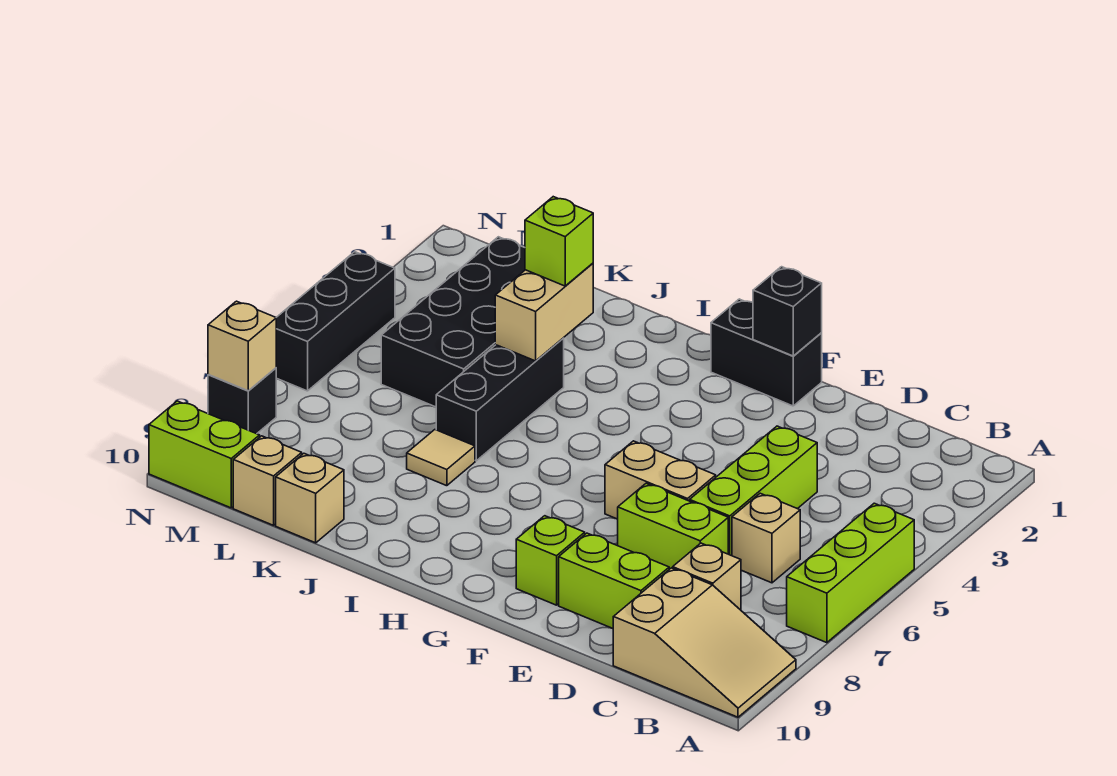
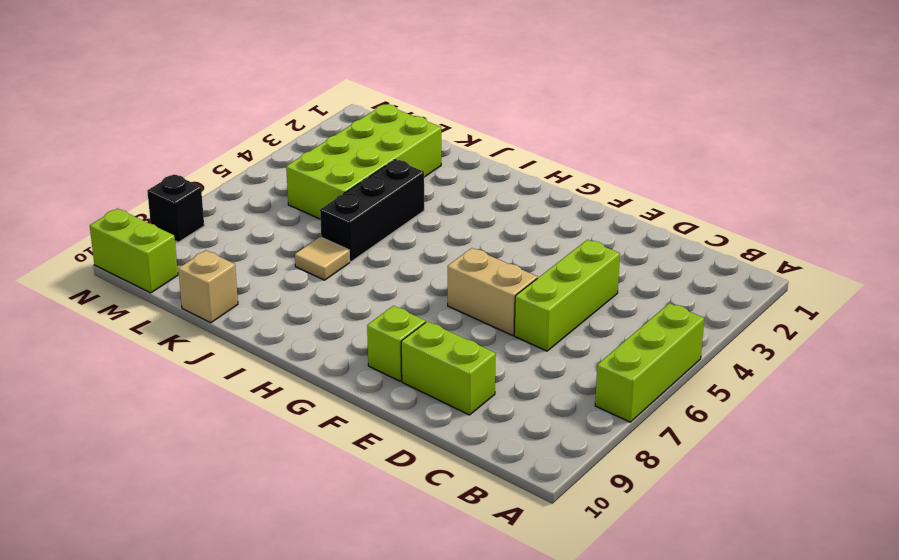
lime 2x4 brick [286,104,441,219] -> black 2x4 brick [381,237,525,407]
none -> tan 2x3 slope [613,568,796,717]
none -> tan 1x1 brick [732,493,800,583]
none -> tan 1x1 brick [673,543,741,610]

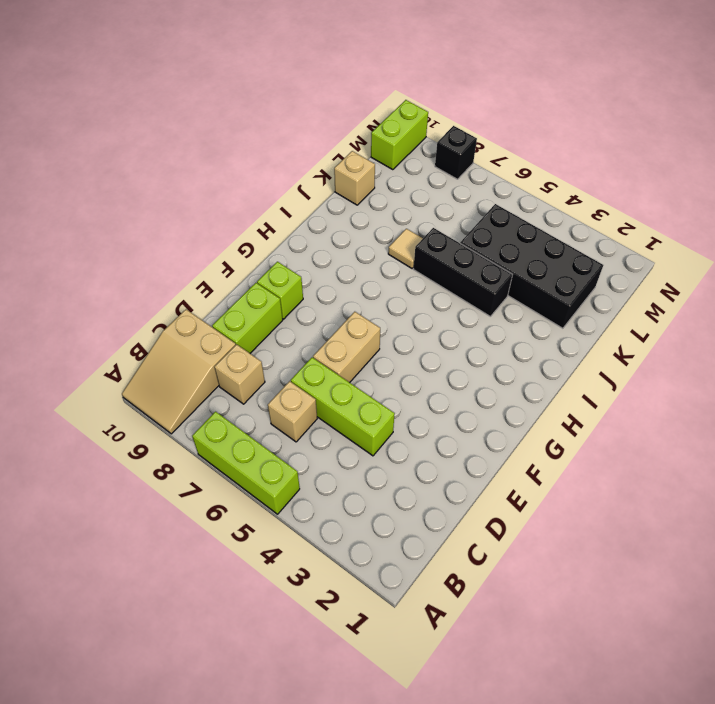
none -> lime 1x2 brick [618,483,728,569]
none -> black 1x2 brick [711,299,822,406]
none -> tan 1x1 brick [233,436,302,525]

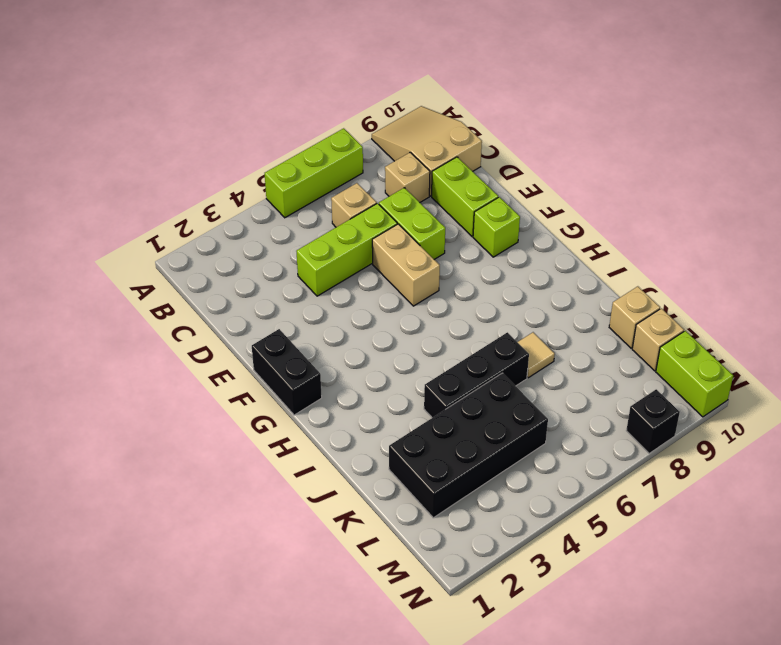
none -> black 1x3 brick [276,252,395,391]
none -> black 1x1 brick [753,267,822,356]
none -> tan 1x2 brick [495,263,593,361]

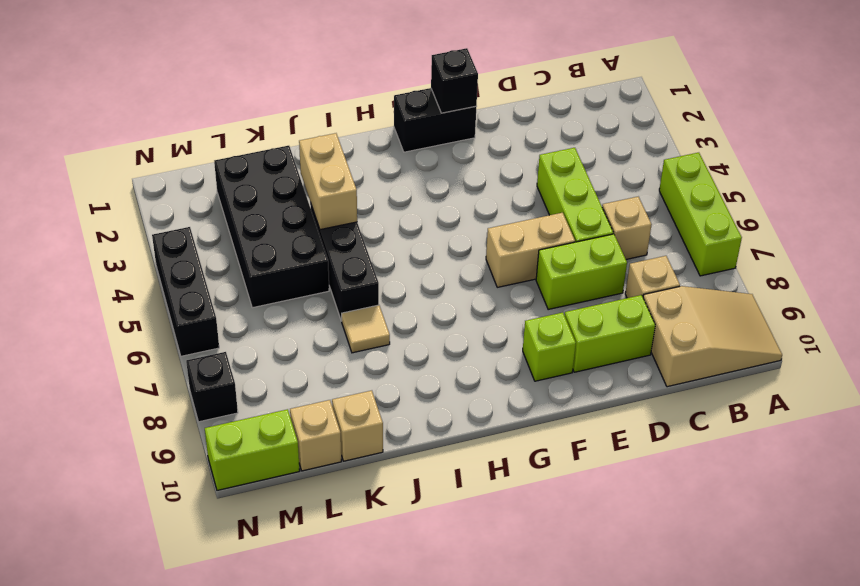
none -> tan 1x1 brick [208,301,276,391]
none -> lime 1x1 brick [525,197,593,286]

